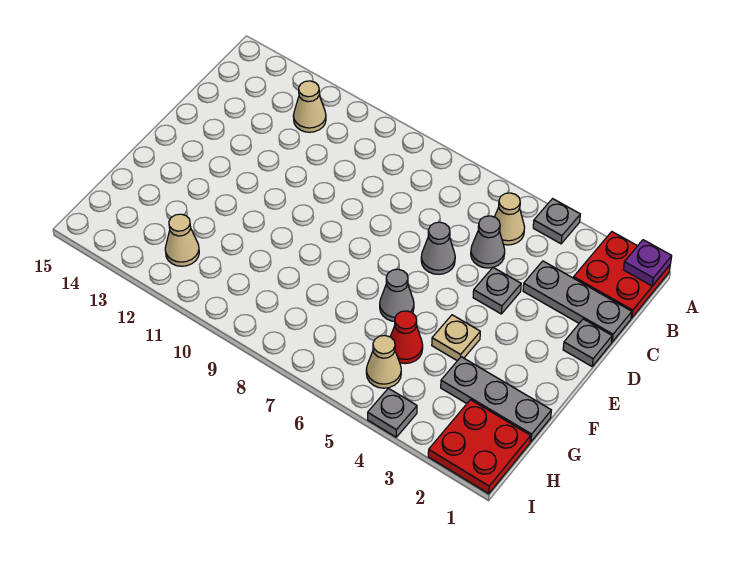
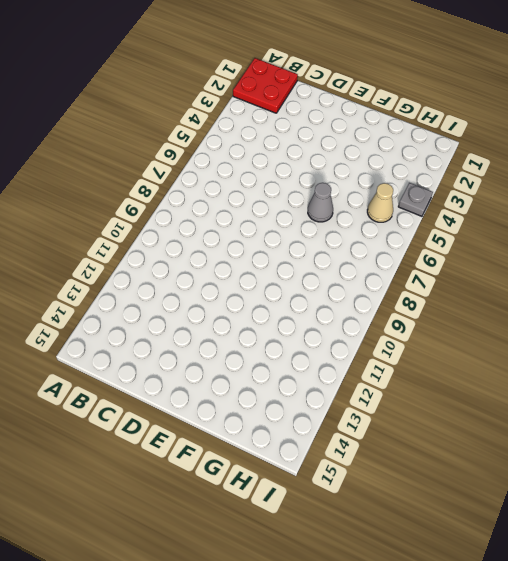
none -> grey 1x1 plate [533,199,580,244]
none -> tan 1x1 cone [495,193,525,245]
none -> tan 1x1 cone [293,81,326,132]

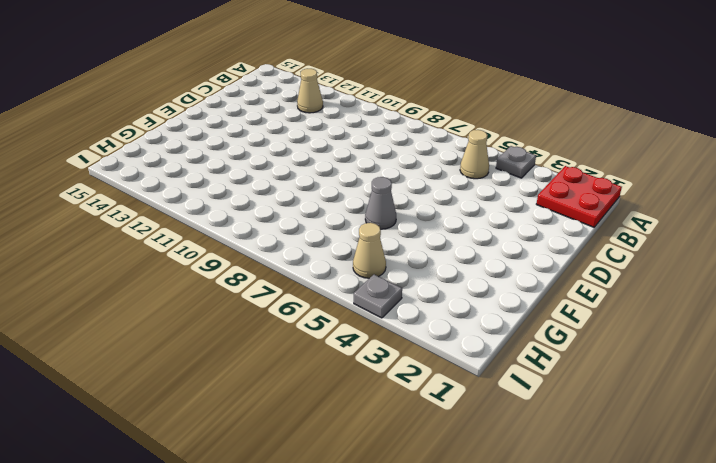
none -> grey 1x3 plate [523,261,632,342]
none -> grey 1x1 cone [471,216,505,268]
none -> grey 1x1 plate [563,319,612,366]

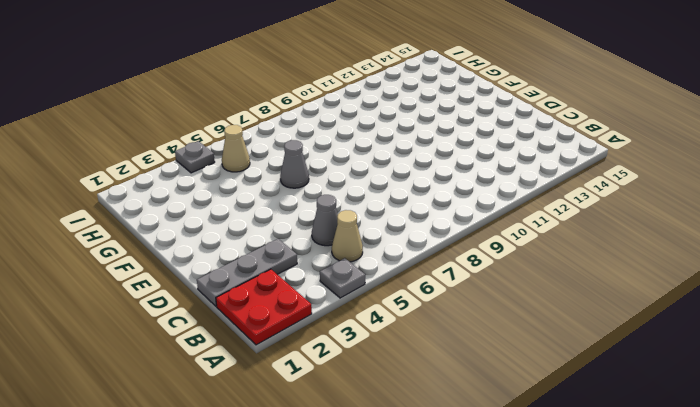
none -> tan 1x1 cone [293,81,326,132]
none -> grey 1x1 plate [563,319,612,366]
none -> grey 1x1 plate [473,267,521,314]

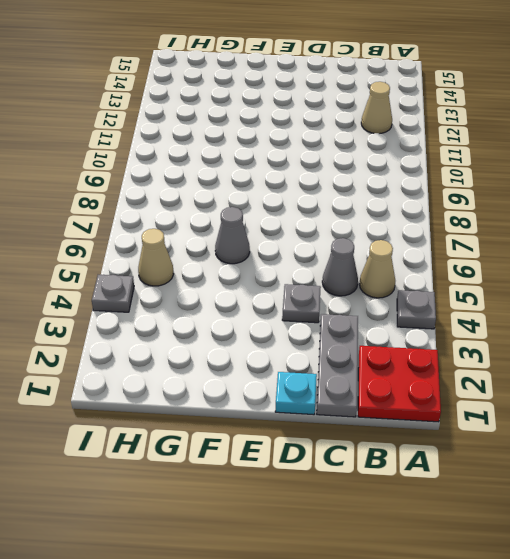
cyan 1x1 plate [275,372,317,415] -> grey 1x1 plate [563,319,612,366]
none -> grey 1x1 cone [421,222,455,274]
none -> tan 1x1 plate [432,315,480,361]
none -> grey 1x3 plate [441,357,551,442]

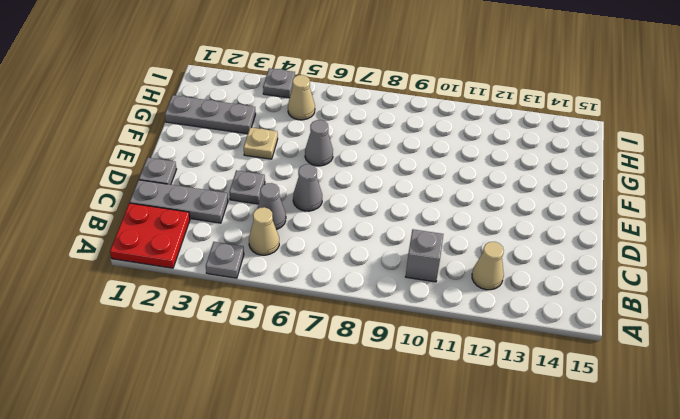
grey 1x1 brick [406,229,443,282] -> none
none -> red 1x1 cone [390,311,423,364]
none -> red 2x2 plate [428,400,531,494]
none -> tan 1x1 cone [165,214,199,266]

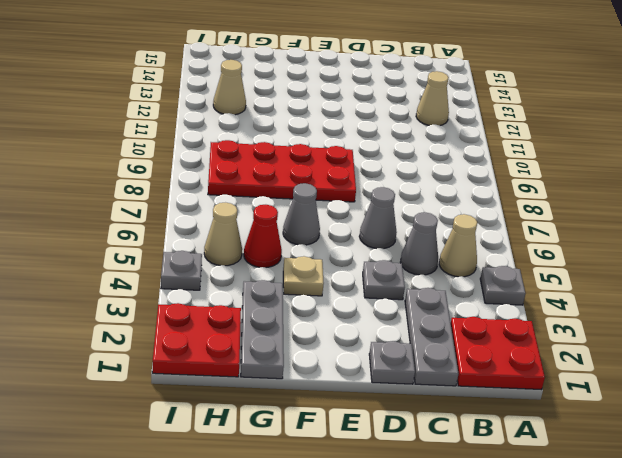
red 2x4 plate [208,140,356,202] -> none
none -> purple 1x1 plate [623,240,672,286]

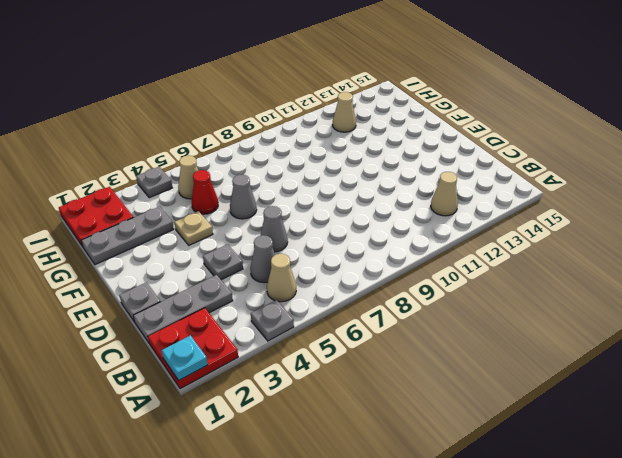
cyan 1x1 plate [162,335,208,381] -> purple 1x1 plate [623,240,672,286]

